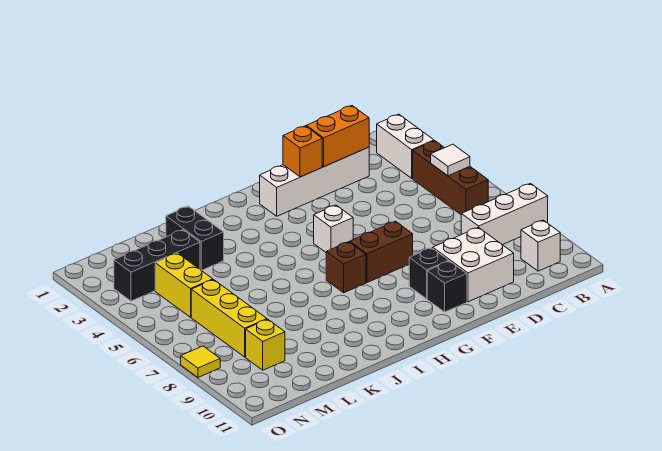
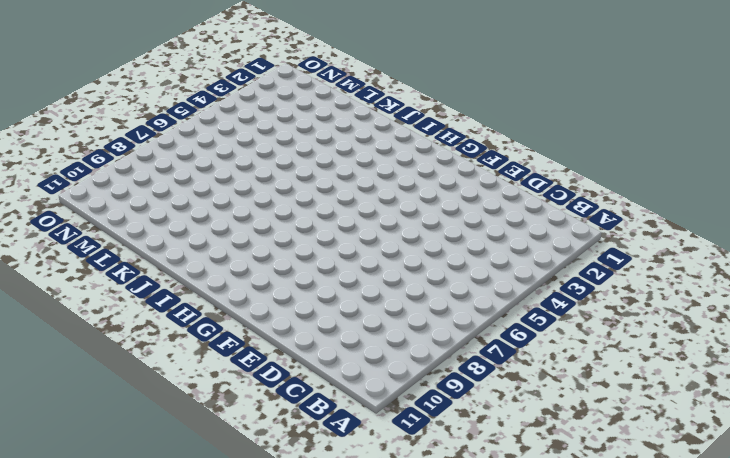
none -> white 1x3 brick [461,184,548,245]
none -> white 1x2 brick [377,114,434,178]
none -> brown 1x3 brick [413,141,488,214]

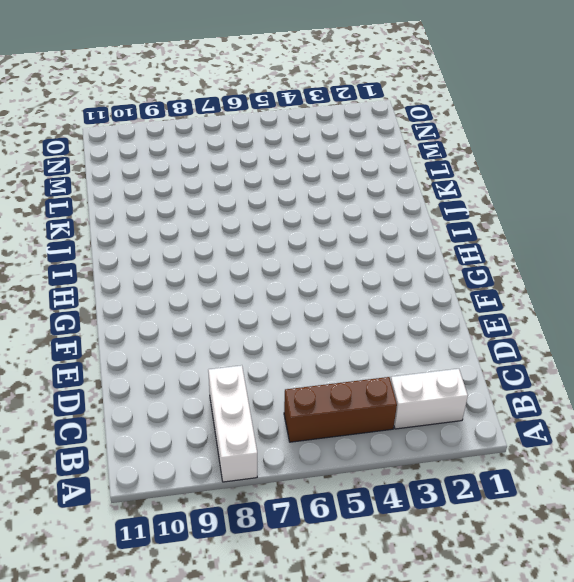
none -> white 1x1 brick [521,220,560,271]
none -> white 1x4 brick [260,147,369,216]
none -> white 2x2 brick [433,227,514,302]

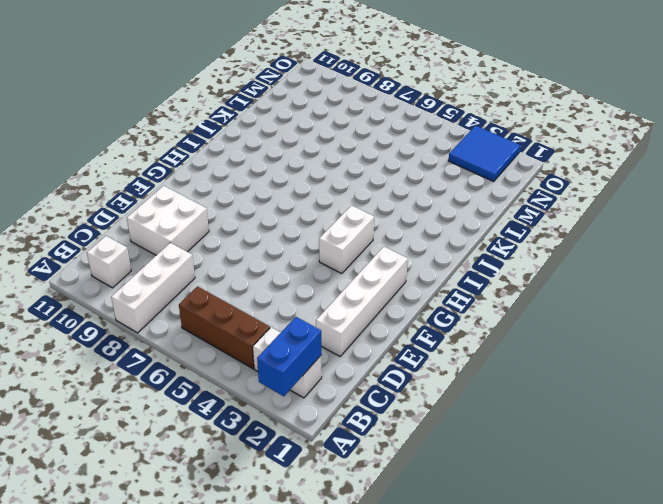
blue 1x2 brick [257,317,321,396] -> none
white 1x2 brick [319,205,374,274] -> none
blue 2x2 tile [448,126,520,181] -> black 1x3 brick [114,230,200,301]
none -> brown 1x2 brick [350,221,413,282]
none -> black 1x1 brick [409,248,449,299]
none -> black 1x1 brick [427,261,467,312]

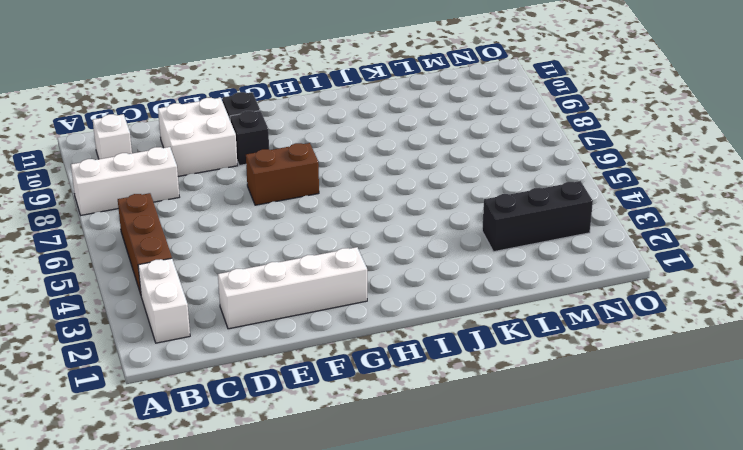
none -> white 1x1 brick [314,205,353,252]
none -> brown 1x1 brick [326,242,366,293]
none -> black 1x2 brick [166,206,224,271]

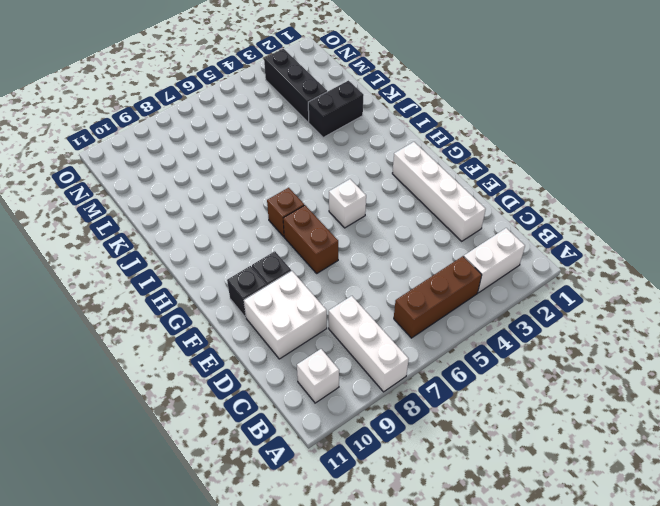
none -> yellow 1x2 brick [155,253,213,317]
none -> yellow 1x3 brick [191,280,267,357]
none -> yellow 1x1 brick [246,319,285,370]

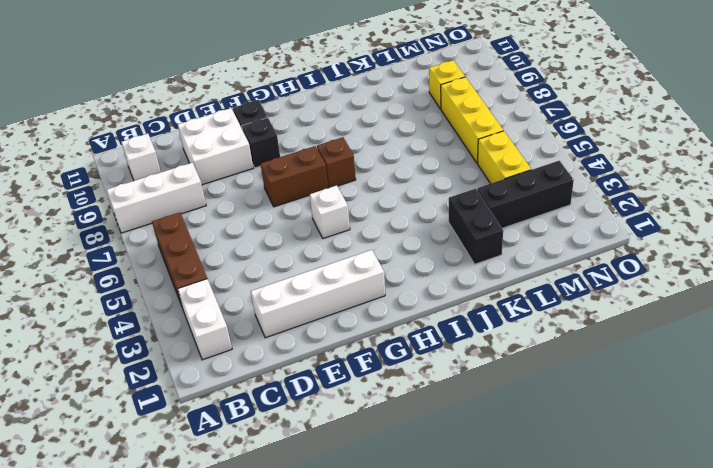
none -> yellow 1x1 tile [181,346,220,377]
none -> white 1x1 tile [431,144,470,176]
none -> orange 1x2 brick [306,106,369,167]

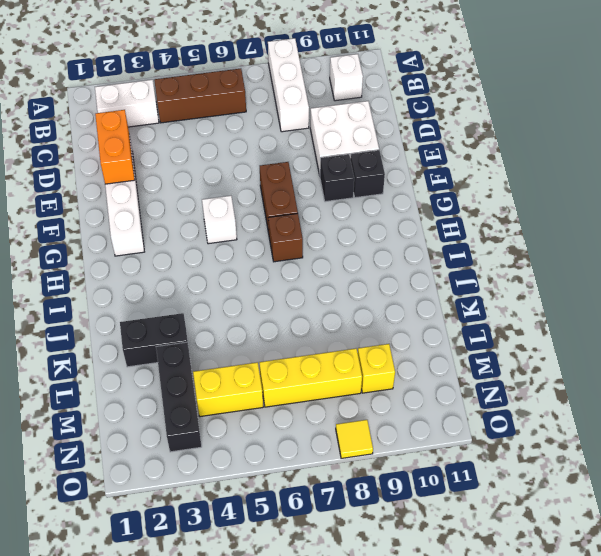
none -> white 1x1 tile [431,144,470,176]
none -> orange 1x1 brick [283,126,322,177]

